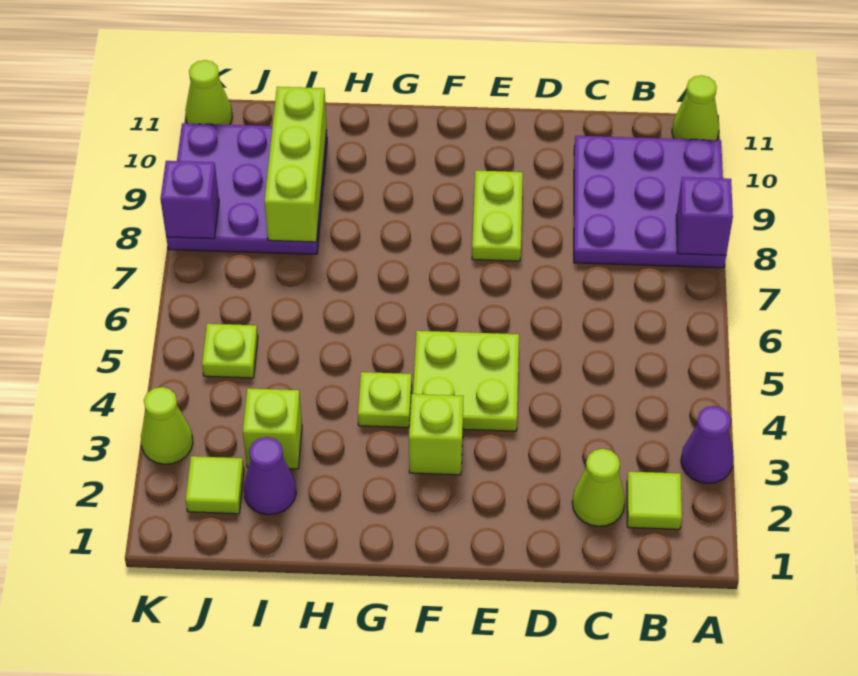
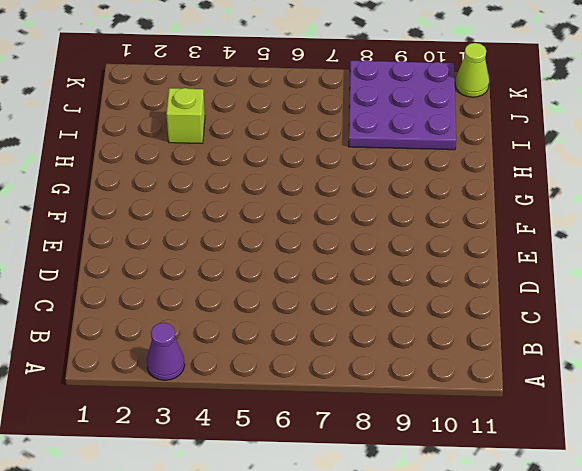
none -> purple 3x3 plate [574,136,726,268]
none -> lime 1x1 cone [672,75,719,140]
none -> lime 1x1 tile [627,472,682,529]

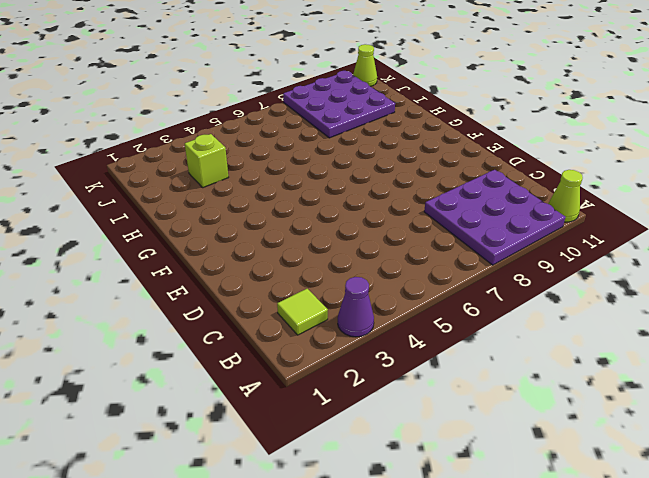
none -> lime 1x1 cone [572,449,625,526]
none -> lime 2x2 plate [413,331,519,431]
none -> lime 1x2 plate [472,171,523,261]

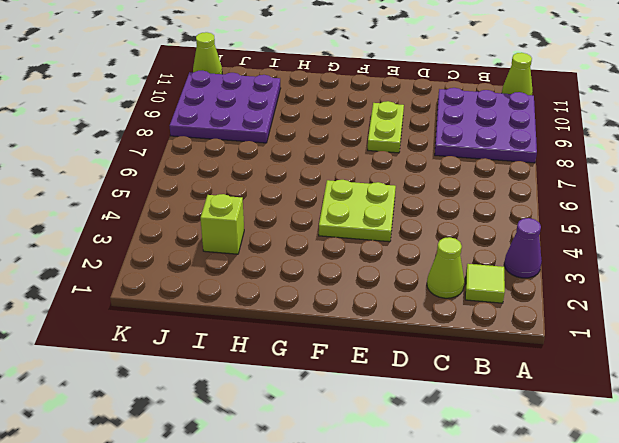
none -> lime 1x1 brick [409,394,464,475]
none -> lime 1x1 plate [358,372,412,428]
none -> purple 1x1 cone [244,437,296,515]

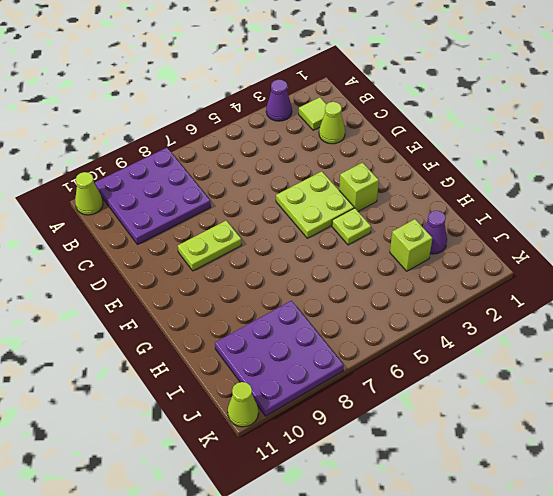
none -> lime 1x1 tile [186,456,244,514]
none -> lime 1x1 plate [202,324,258,378]
none -> lime 1x1 cone [141,387,193,464]

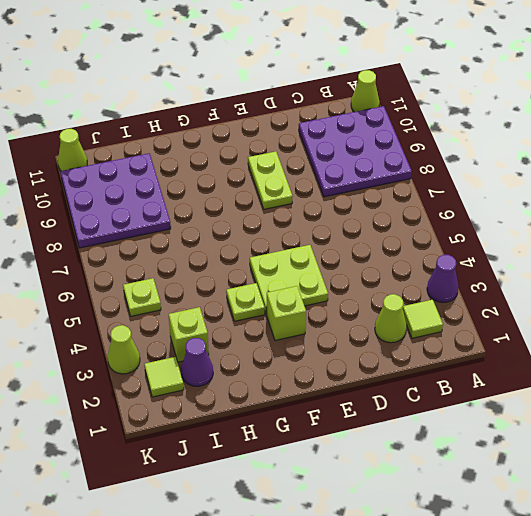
none -> purple 1x1 brick [676,177,733,255]
none -> lime 1x3 brick [264,87,327,242]
none -> purple 1x1 brick [160,161,219,239]

